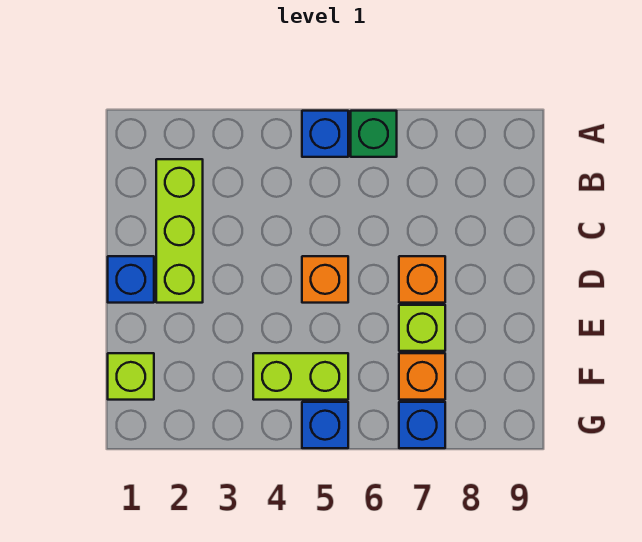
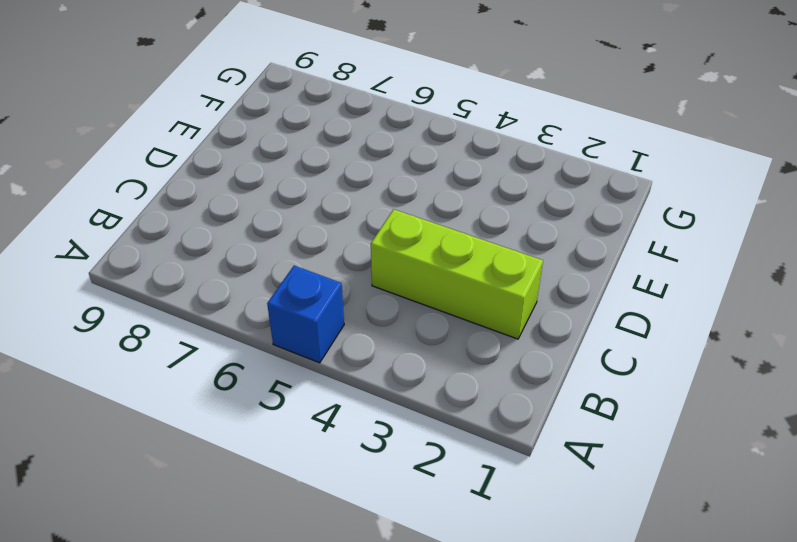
lime 1x3 brick [371,209,543,339] -> lime 1x3 brick turned to [156,159,203,303]
none -> green 1x1 brick [351,111,397,157]
none -> blue 1x1 brick [108,256,154,303]
none -> orange 1x1 brick [302,256,348,303]

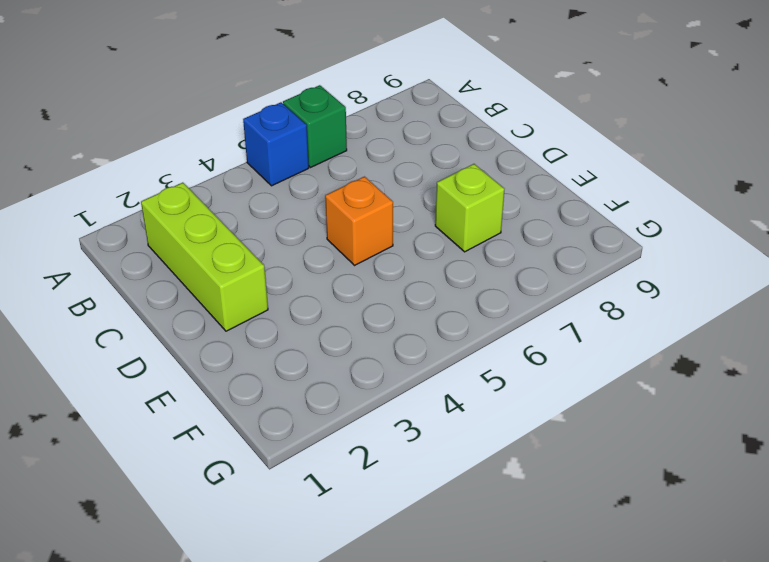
none -> blue 1x1 brick [108,256,154,303]
none -> orange 1x1 brick [399,256,445,303]
none -> lime 1x1 brick [108,353,154,400]

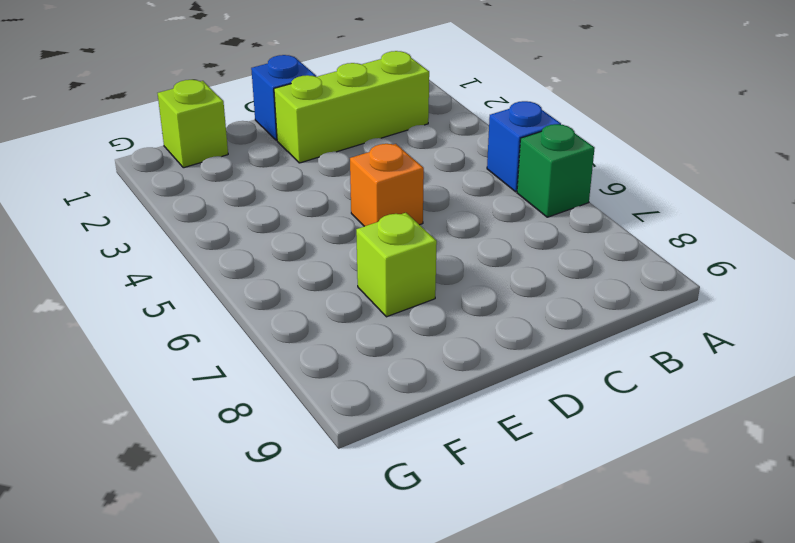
none -> orange 1x1 brick [399,256,445,303]
none -> lime 1x2 brick [253,353,348,400]
none -> orange 1x1 brick [399,353,445,400]

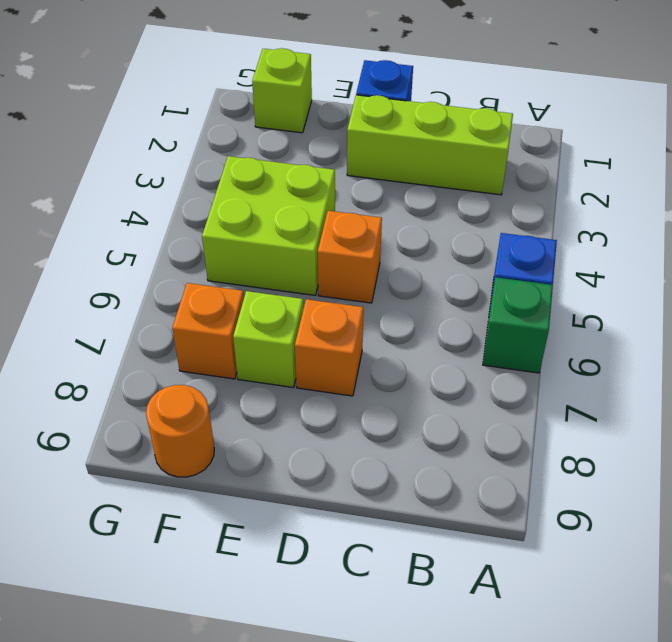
lime 2x2 brick [202,156,335,295] -> lime 1x2 brick [253,353,348,400]
orange 1x1 round brick [146,385,214,477] -> none
none -> blue 1x1 brick [302,402,348,448]
none -> blue 1x1 brick [399,402,445,448]

